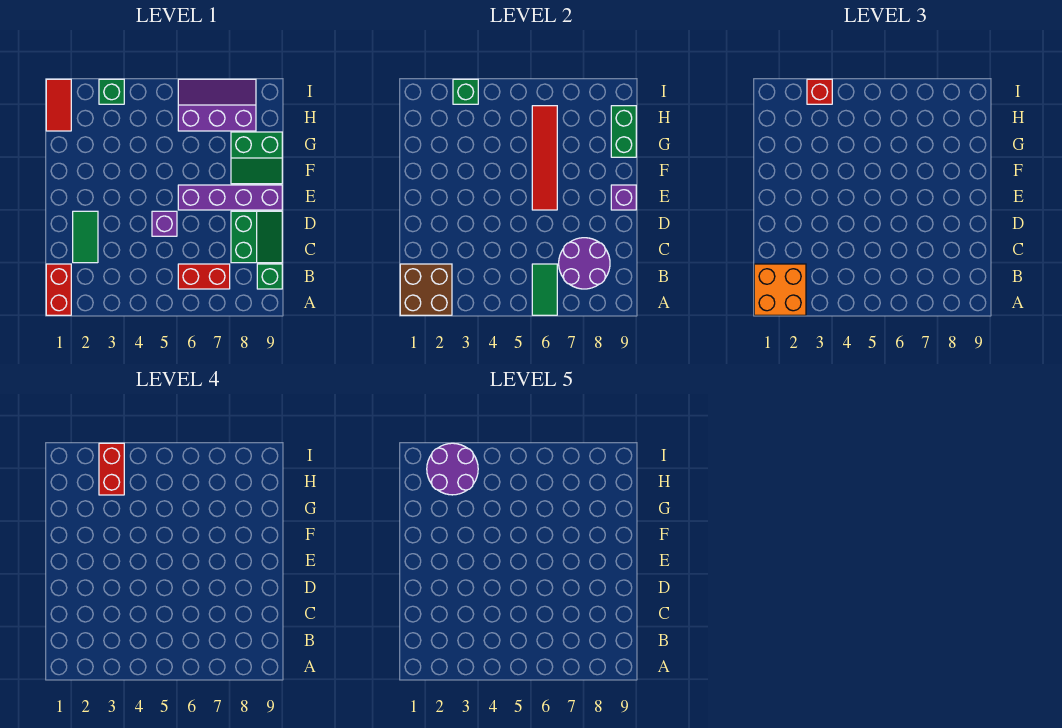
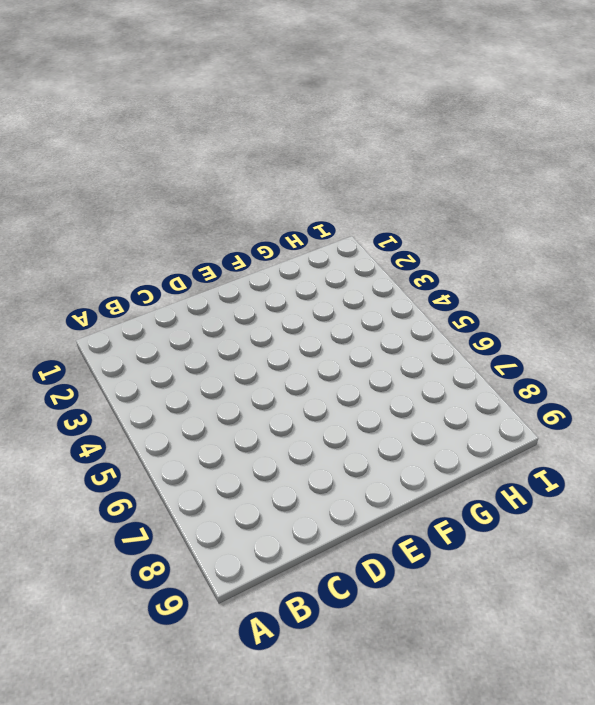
none -> red 1x2 brick [46,264,71,315]
none -> red 1x2 brick [178,264,230,289]
none -> green 1x1 brick [257,264,282,289]

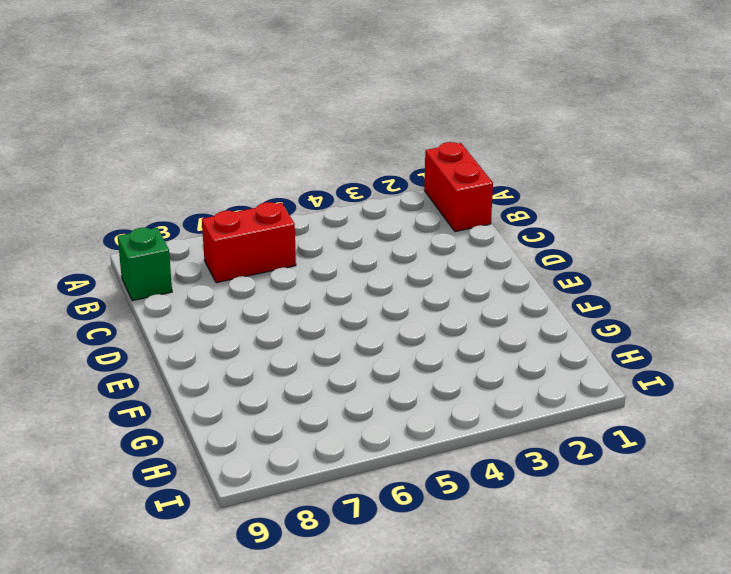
none -> green 1x2 tile [73,211,98,263]
none -> green 2x2 slope [231,211,282,263]
none -> purple 1x1 brick [152,211,177,236]

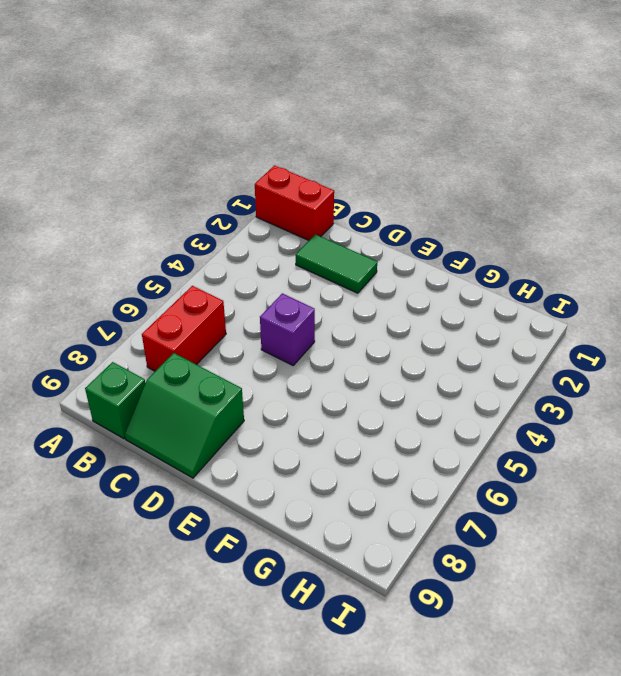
none -> purple 1x4 brick [178,185,282,210]
none -> green 2x2 slope [231,132,282,184]
none -> red 1x2 tile [46,79,71,131]

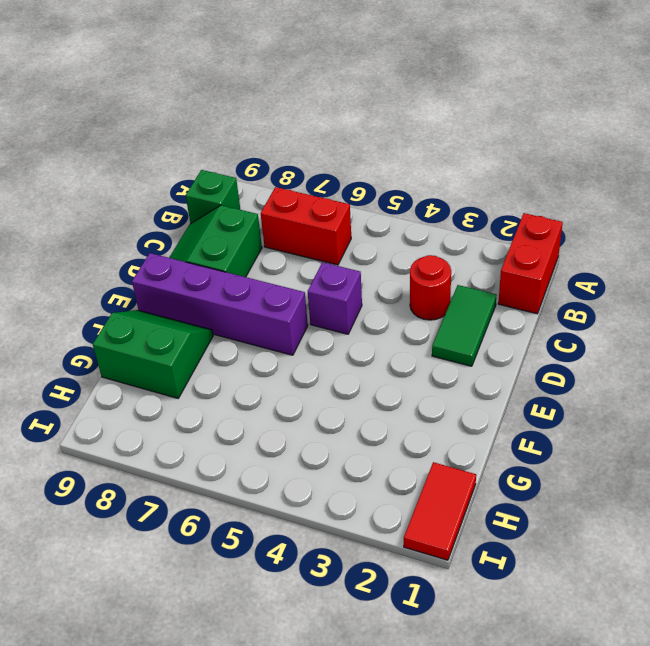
red 1x1 round brick [410,255,451,320] -> none
none -> purple 2x3 slope [178,79,256,131]
none -> green 1x1 brick [99,79,124,104]
none -> brown 2x2 brick [400,264,452,315]

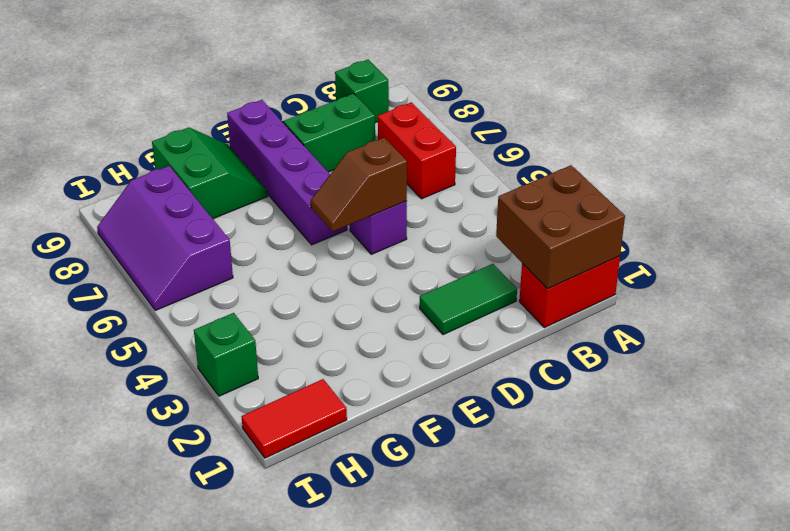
brown 1x2 slope [311,138,407,232] -> none
none -> green 1x2 tile [532,264,557,315]
none -> purple 2x2 round brick [559,238,610,289]
none -> red 1x4 tile [532,106,557,210]

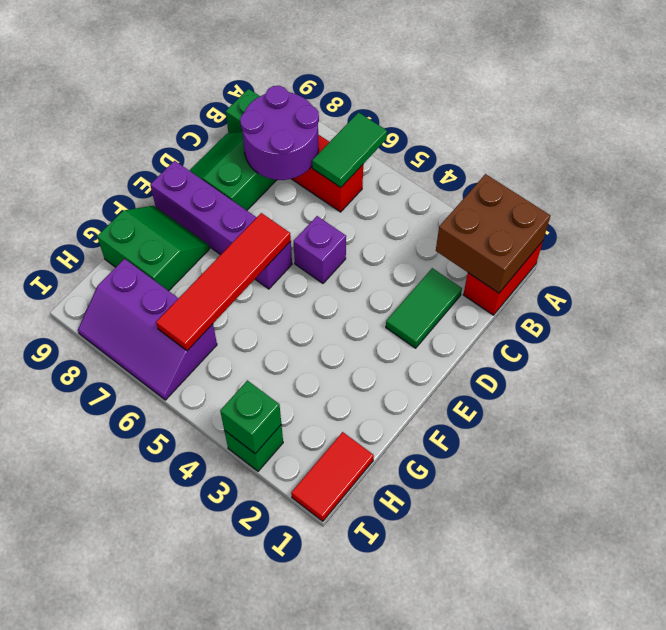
none -> purple 1x1 brick [611,185,636,210]
none -> green 1x2 brick [611,106,636,157]
none -> orange 2x2 brick [754,264,806,315]

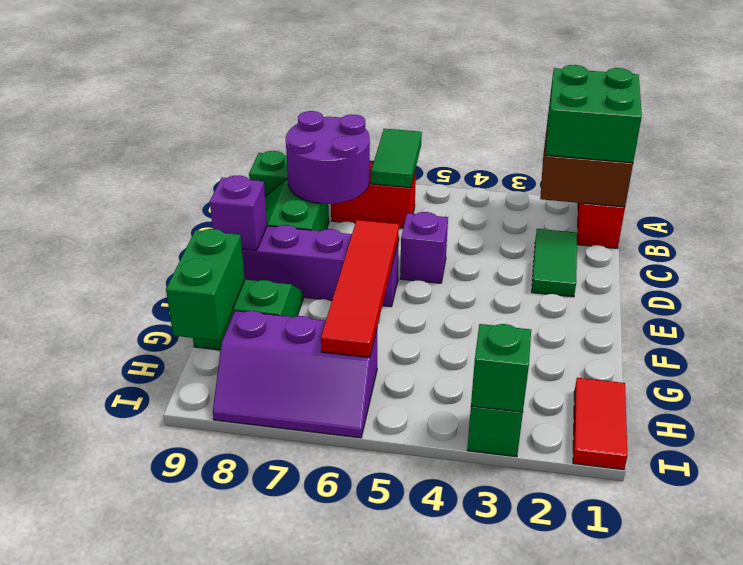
green 2x2 brick [546,65,642,163] -> orange 2x2 brick [754,264,806,315]
none -> red 1x1 brick [807,79,832,104]
none -> red 1x2 brick [99,443,124,495]
none -> purple 2x2 round brick [427,443,478,495]

